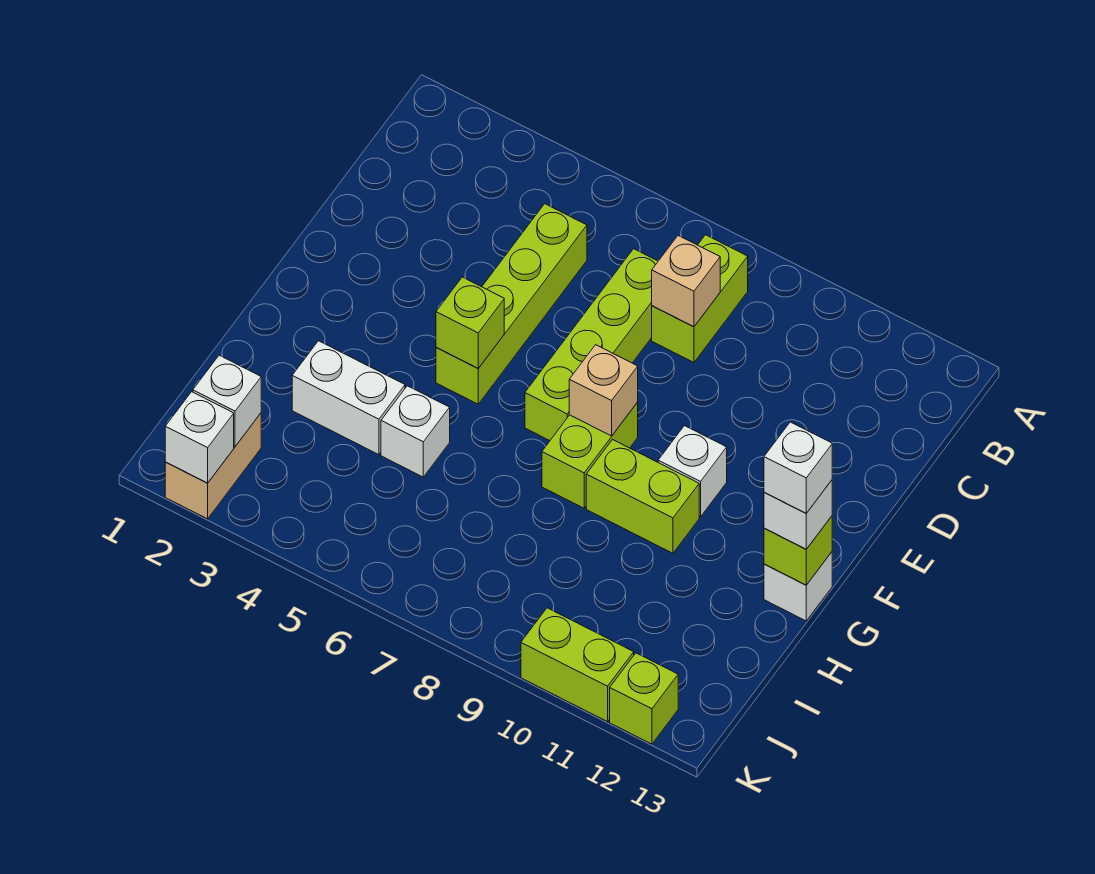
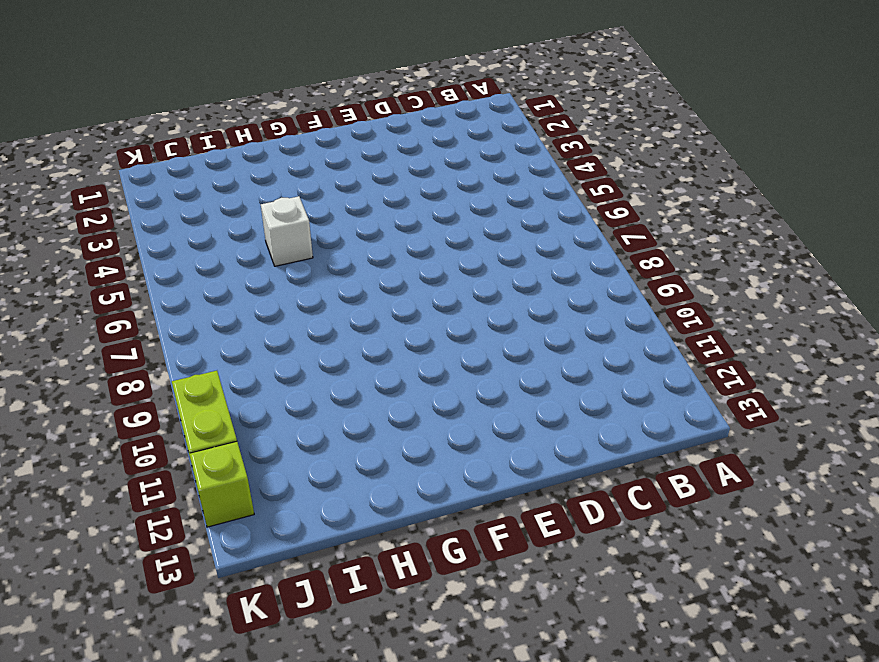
none -> lime 1x2 brick [652,235,748,362]
none -> lime 1x4 brick [436,204,587,404]
none -> lime 1x4 brick [525,249,658,441]

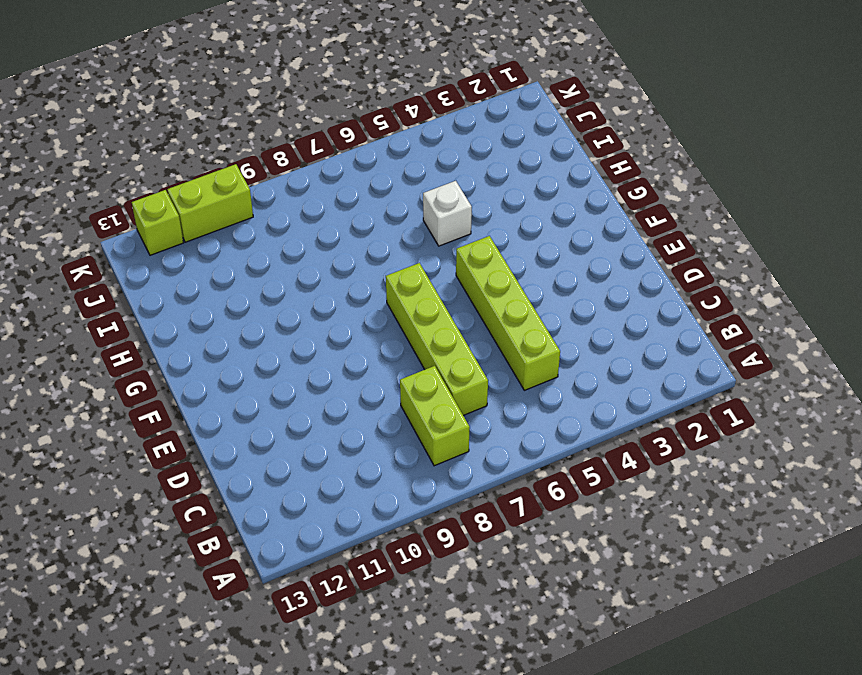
none -> lime 1x2 brick [542,402,638,508]
none -> white 1x1 brick [658,426,727,517]
none -> lime 1x2 brick [586,440,699,553]

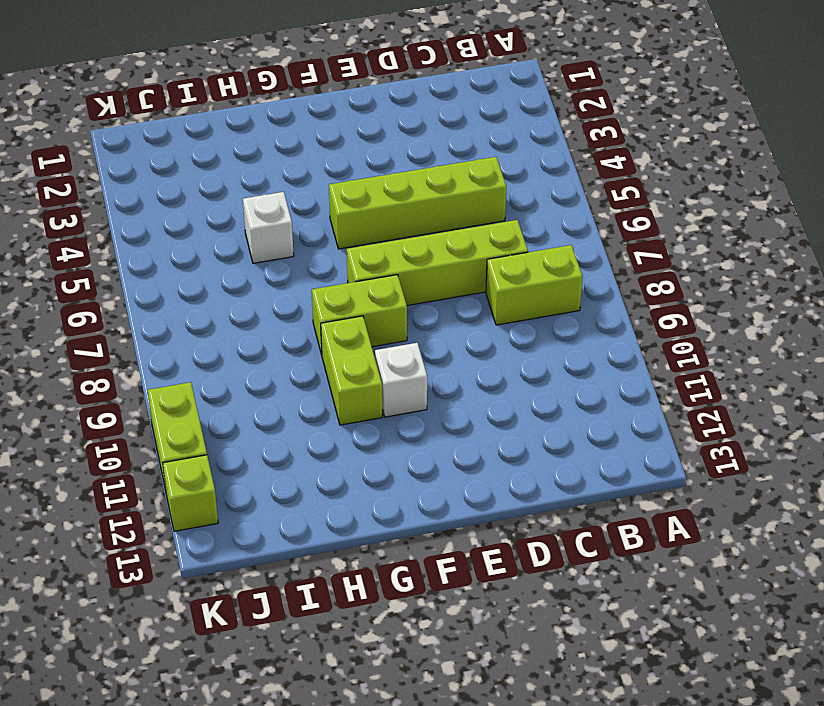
none -> white 1x1 brick [764,552,832,621]
none -> white 1x2 brick [292,341,405,455]
none -> tan 1x2 brick [165,413,261,519]

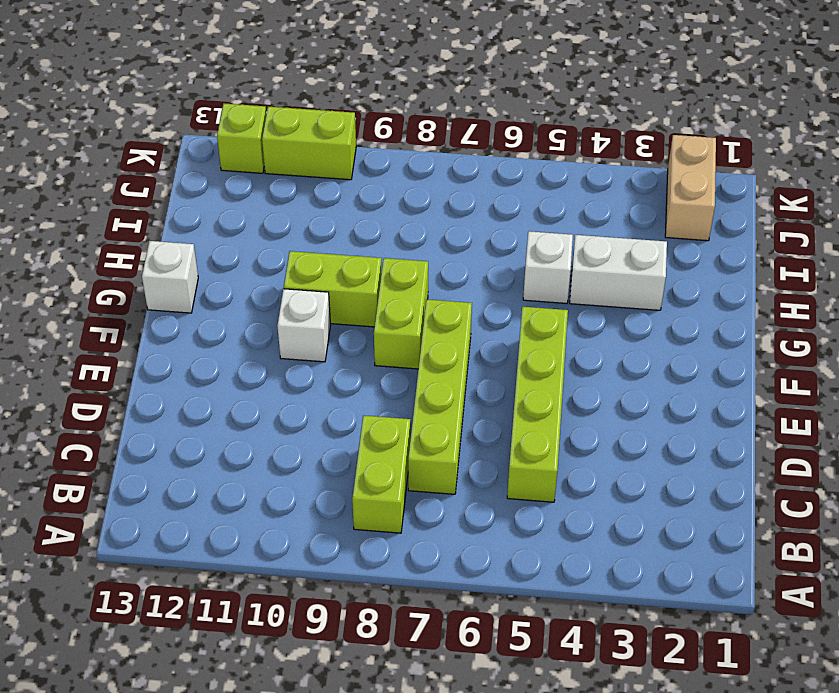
none -> tan 1x1 brick [652,236,720,327]
none -> lime 1x1 brick [436,277,504,368]
none -> tan 1x1 brick [569,345,638,436]

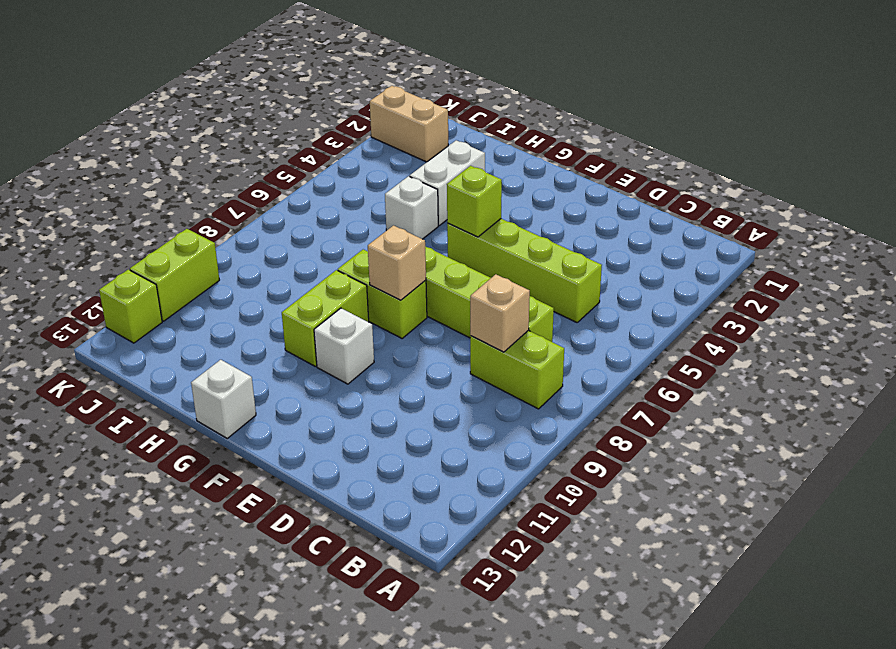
none -> lime 1x1 brick [764,516,832,585]
none -> white 1x1 brick [193,355,261,446]
none -> white 1x1 brick [165,392,234,483]

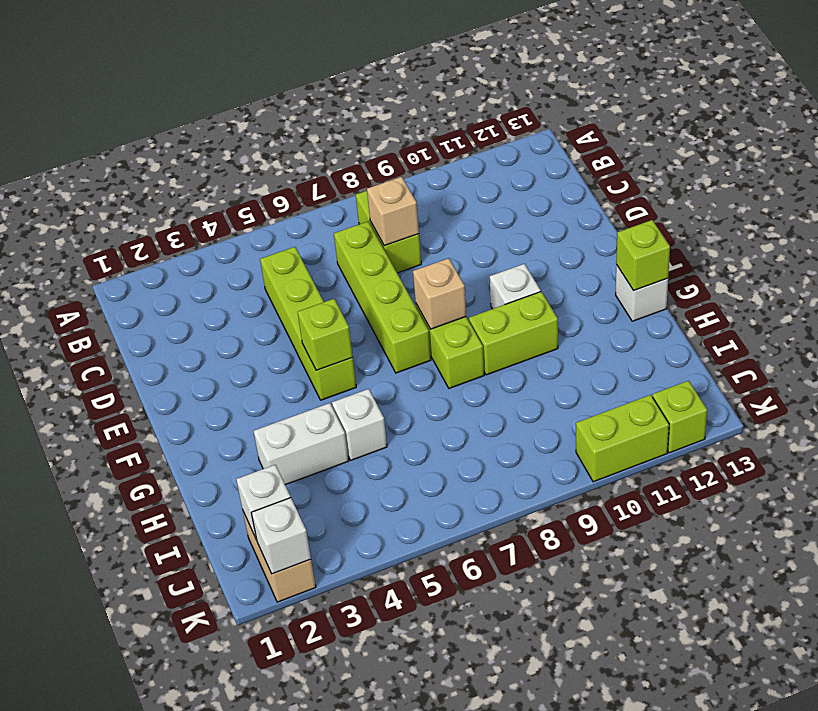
none -> white 1x1 brick [764,480,832,549]
none -> white 1x1 brick [764,422,832,513]

